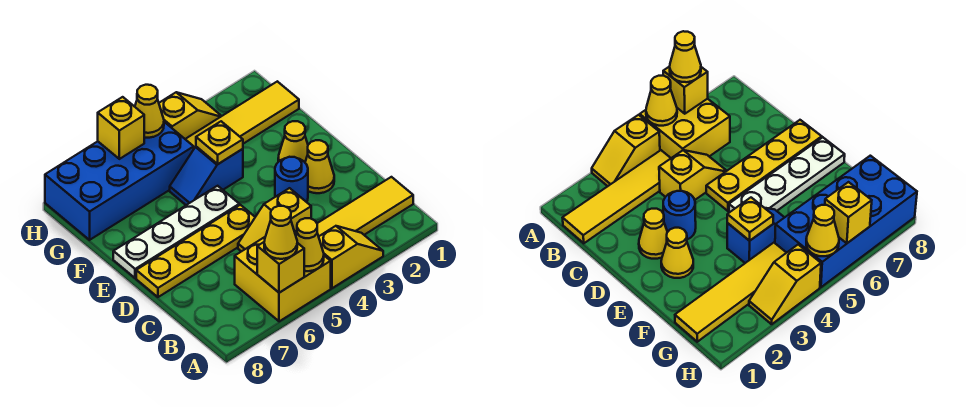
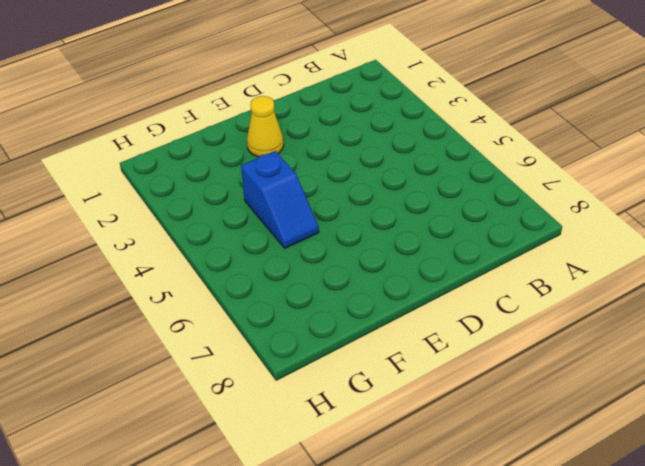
none -> yellow 1x2 slope [319,226,383,288]
none -> yellow 2x2 brick [235,231,331,321]
none -> yellow 1x4 tile [317,177,413,236]

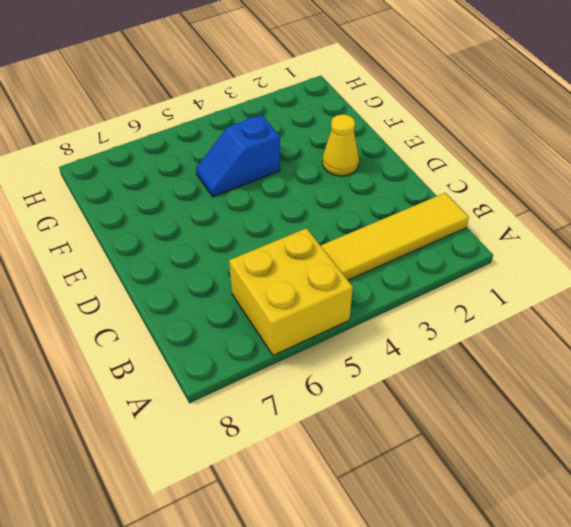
none -> yellow 1x2 slope [319,226,383,288]
none -> yellow 1x2 slope [238,188,311,252]
none -> yellow 1x1 cone [305,140,334,193]

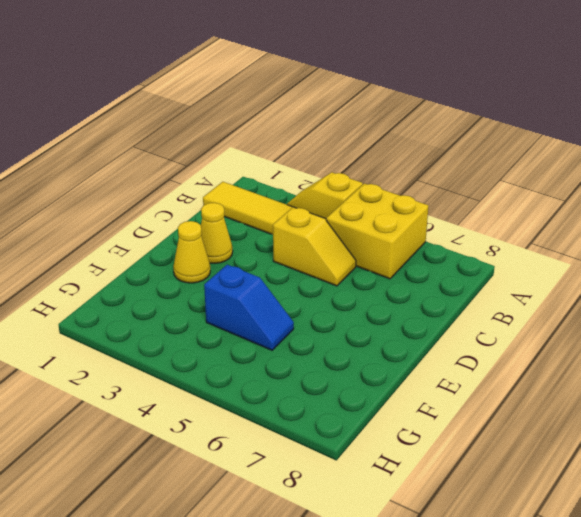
none -> blue 1x1 round brick [275,157,308,202]
none -> yellow 1x4 plate [136,205,255,297]
none -> white 1x4 plate [113,186,239,278]

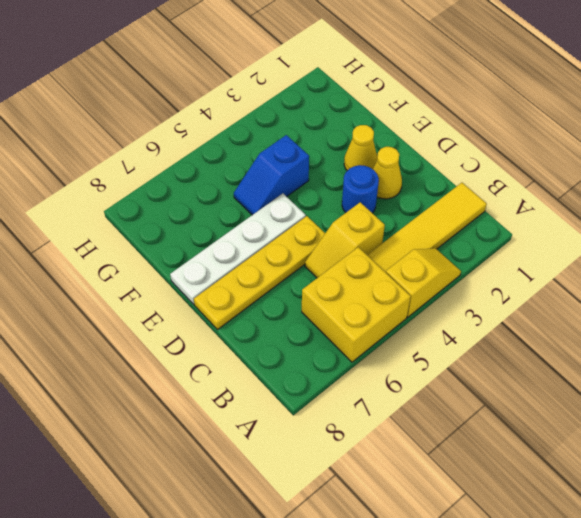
none -> yellow 1x4 tile [185,81,299,148]
none -> blue 2x4 brick [45,122,194,240]
none -> yellow 1x2 slope [159,92,221,139]

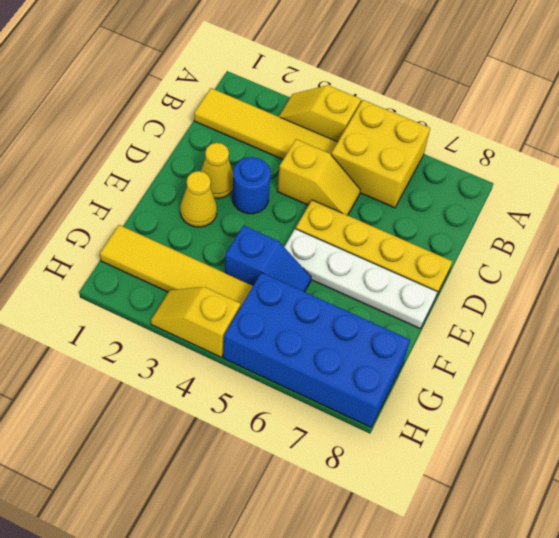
none -> yellow 1x1 cone [296,218,324,271]
none -> yellow 1x1 brick [257,242,304,293]
none -> yellow 1x1 plate [196,121,243,164]

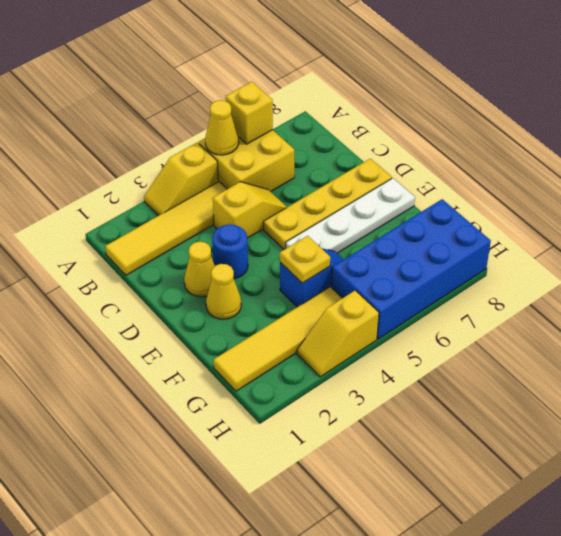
none -> yellow 1x1 cone [135,85,164,138]
none -> yellow 1x1 brick [98,97,144,159]
none -> yellow 1x1 cone [264,206,297,259]

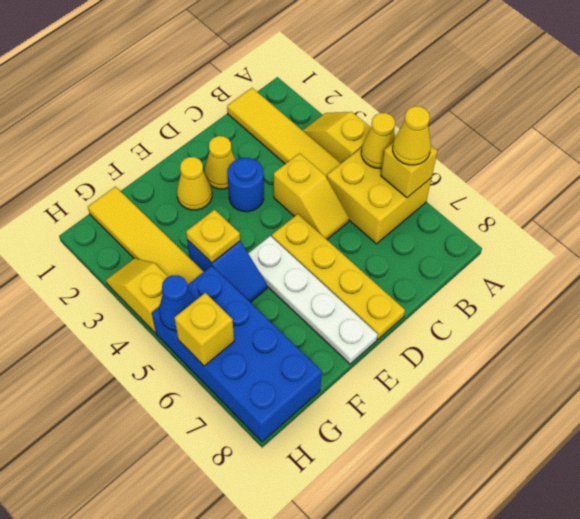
blue 1x1 cone [159,275,195,331] -> yellow 1x1 cone [135,85,164,138]

